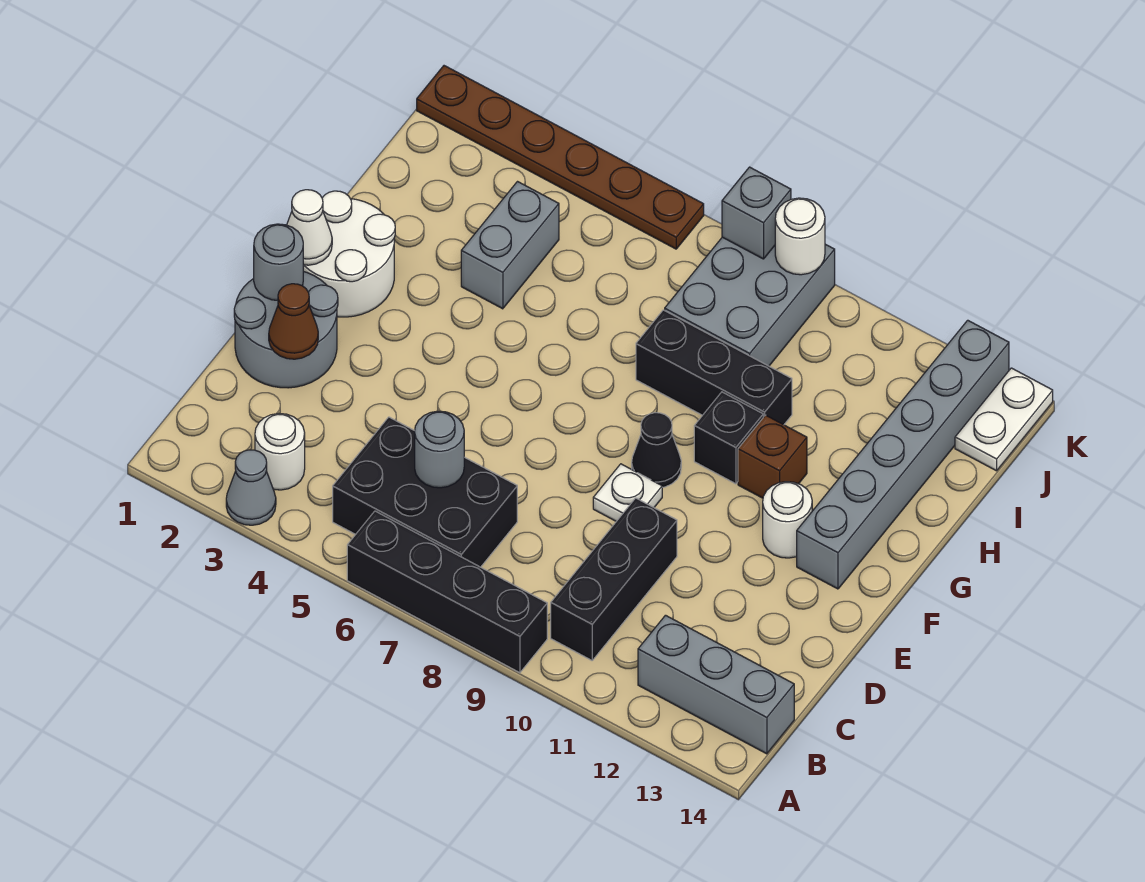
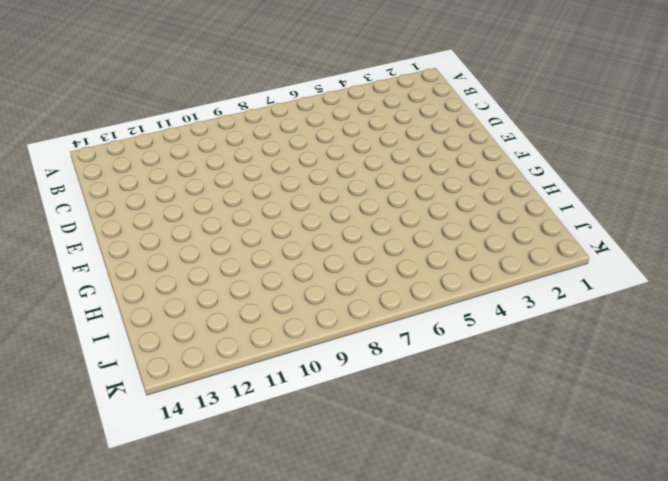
none -> grey 1x1 cone [226,450,276,525]
none -> black 1x4 brick [347,511,547,673]
none -> white 1x1 round brick [255,413,305,490]

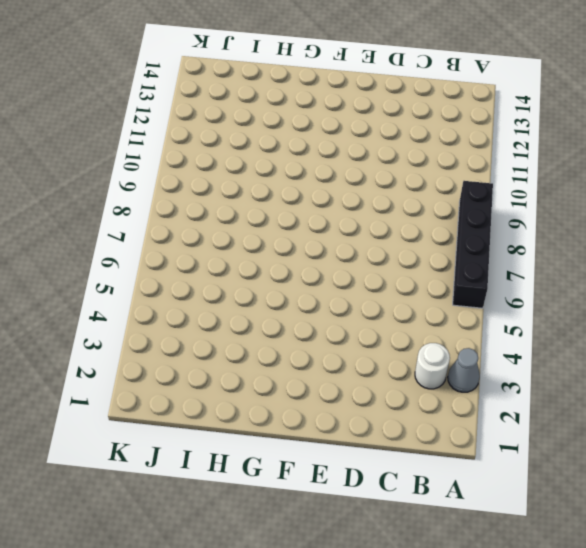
none -> black 2x3 brick [333,417,517,567]
none -> black 1x3 brick [551,498,677,660]
none -> grey 1x3 brick [638,615,794,754]

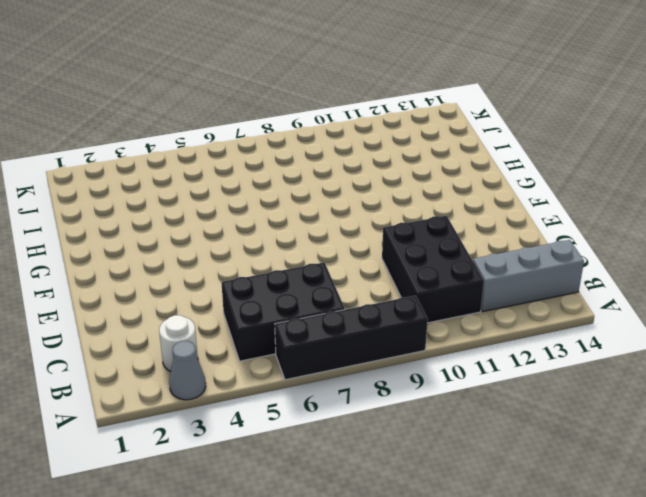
black 2x3 brick [382,216,484,323] -> black 1x3 brick [551,498,677,660]
none -> grey 2x2 round brick [234,271,338,388]
none -> white 1x1 plate [593,464,662,521]
none -> white 2x2 round brick [303,191,395,317]

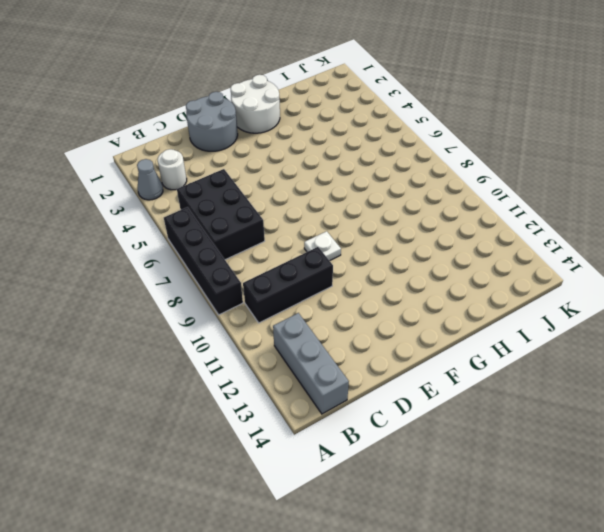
none -> black 1x1 cone [632,413,681,487]
none -> white 1x1 round brick [763,482,812,558]
none -> grey 1x6 brick [797,320,1009,589]

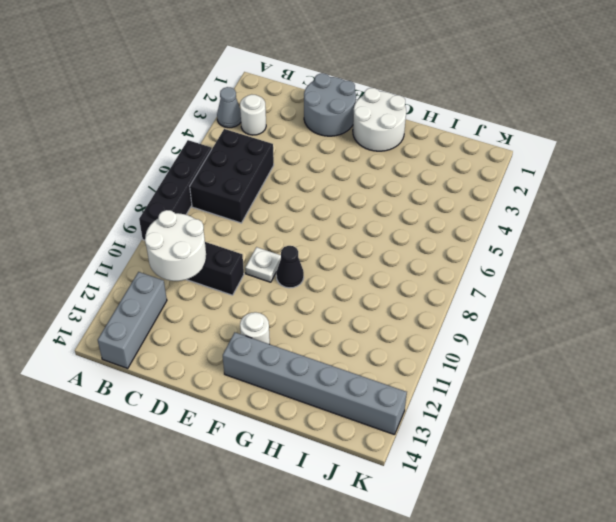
white 2x2 round brick [145,210,206,281] -> none
none -> black 1x1 brick [694,392,763,484]
none -> brown 1x1 brick [738,415,807,498]
none -> grey 1x2 brick [461,182,559,309]

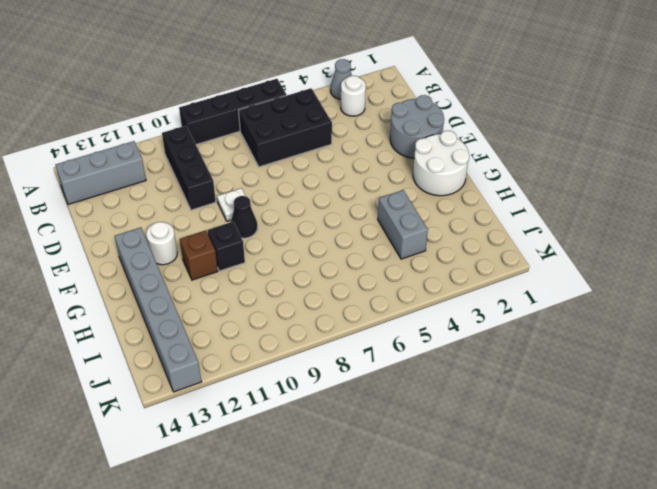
none -> black 1x3 brick [636,310,792,425]
none -> grey 2x3 brick [665,237,835,366]
none -> white 1x2 plate [955,368,1053,471]

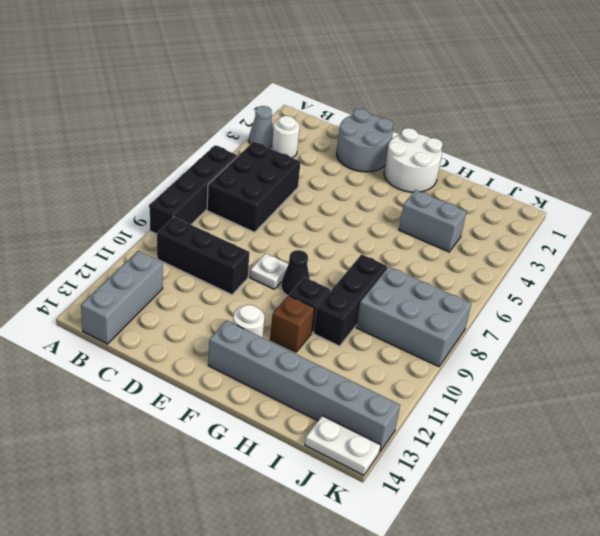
none -> brown 1x6 plate [417,66,704,249]
none -> grey 1x1 round brick [415,411,464,488]
none -> brown 1x1 cone [269,284,318,359]

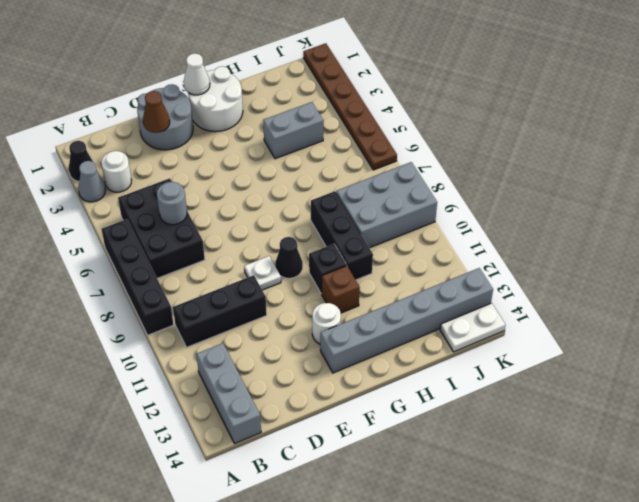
black 1x1 cone [69,141,93,181] -> none
none -> grey 1x1 round brick [254,224,303,300]
none -> grey 1x1 brick [722,167,791,259]
none -> white 1x1 round brick [775,198,825,275]

